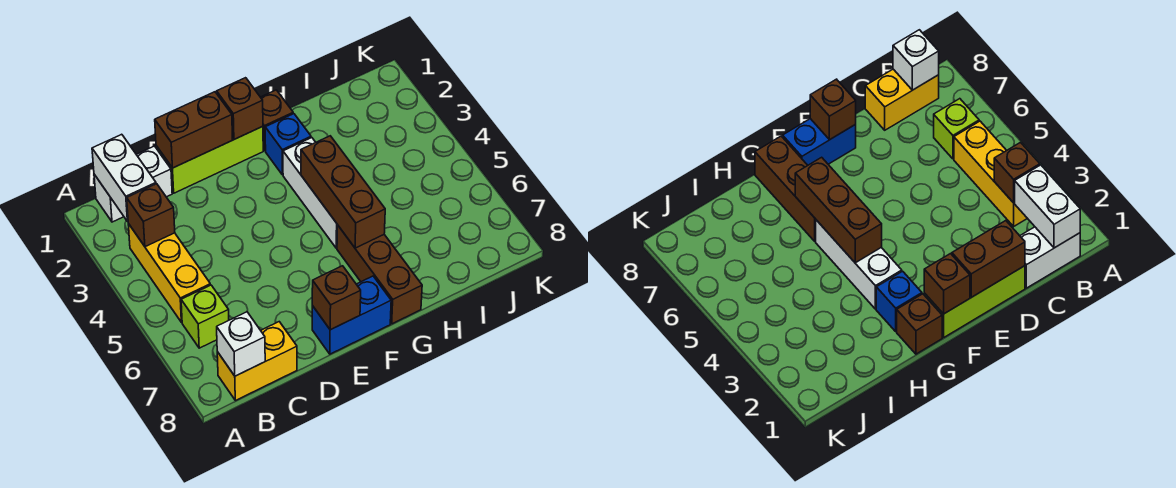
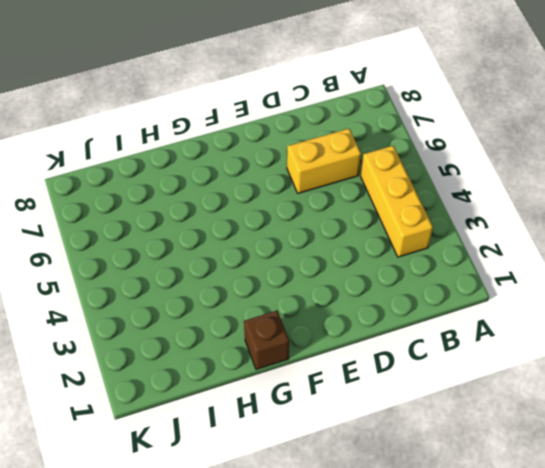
yellow 1x2 brick [287,129,361,193] -> yellow 1x2 brick moved to [217,322,297,401]
none -> white 1x2 brick [94,146,172,222]
none -> lime 1x1 brick [181,285,229,348]
none -> lime 1x3 brick [156,126,263,193]

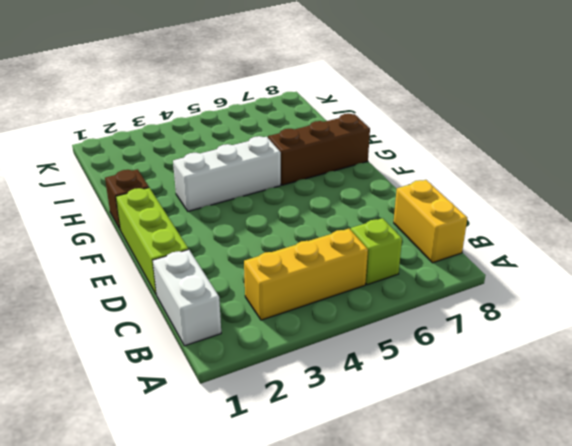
none -> blue 1x2 brick [312,276,391,354]
none -> blue 1x1 brick [265,114,311,175]
none -> white 1x2 brick [92,134,156,222]

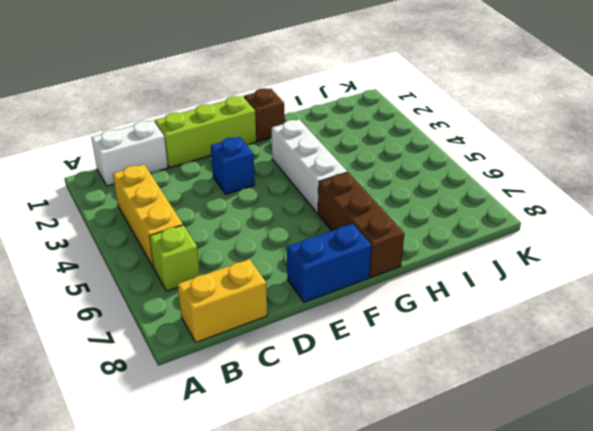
blue 1x1 brick [211,137,255,194] -> blue 1x1 brick moved to [265,114,311,175]
none -> white 1x2 brick [92,134,156,222]
none -> brown 1x1 brick [127,184,175,247]
none -> white 1x1 brick [217,312,265,376]

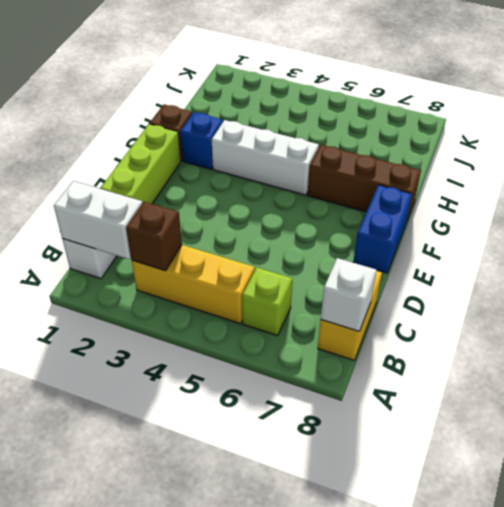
none -> brown 1x2 brick [155,92,233,168]
none -> brown 1x1 brick [312,266,361,330]
none -> brown 1x1 brick [217,78,263,139]

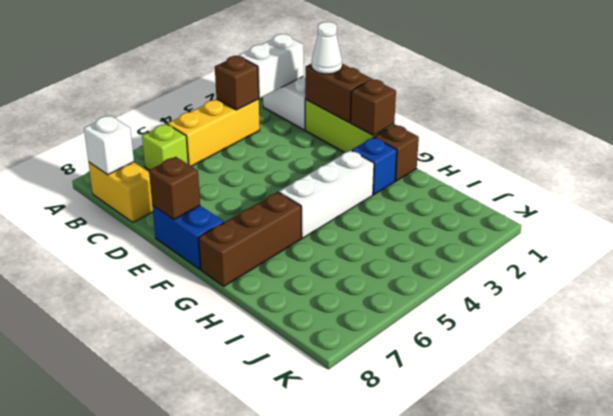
white 1x1 cone [312,22,342,74] -> none
none -> brown 1x3 brick [301,136,385,248]

